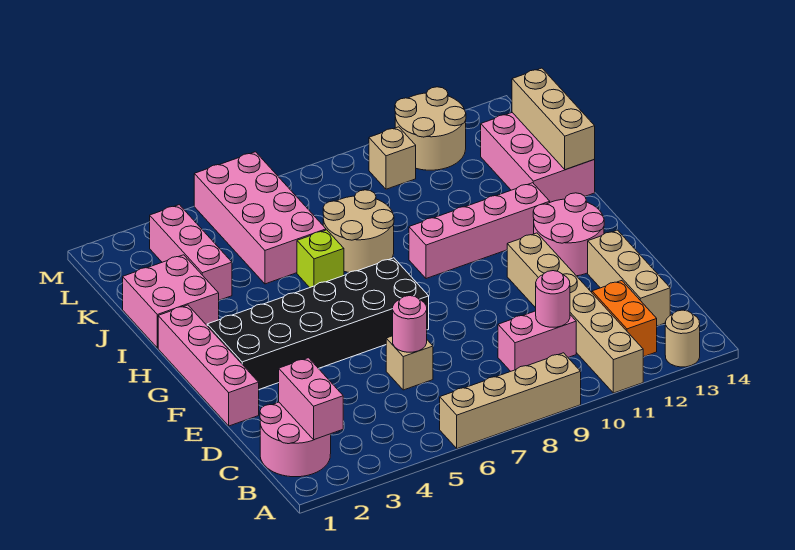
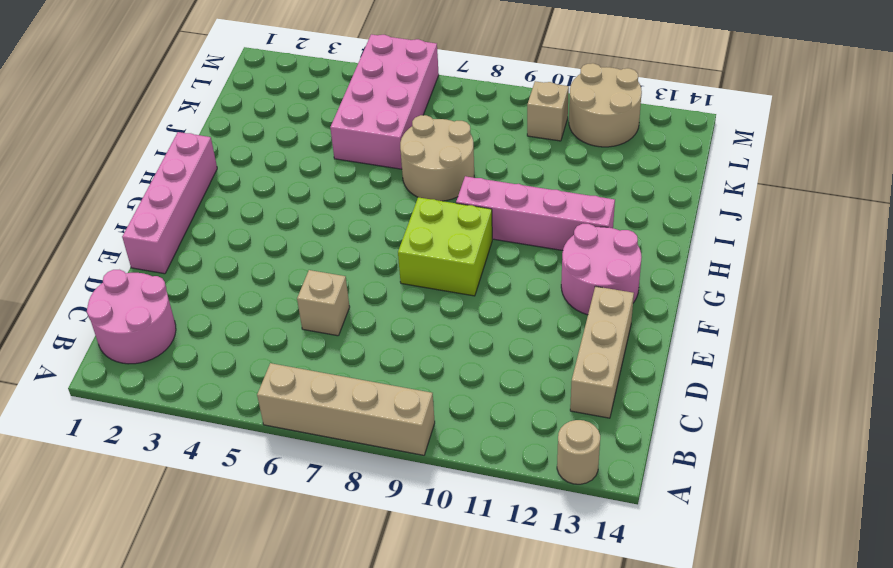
lime 2x2 brick [398,197,492,296] -> none
none -> tan 1x6 brick [507,233,643,393]
none -> orange 1x2 brick [592,281,657,357]
none -> pink 1x2 brick [498,311,576,371]

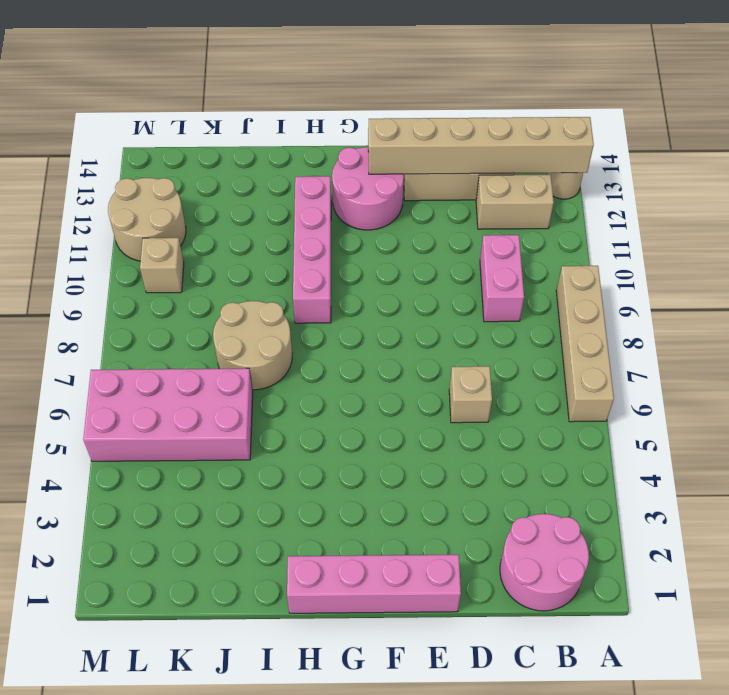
tan 1x6 brick [368,117,594,174] -> tan 1x6 brick moved to [507,233,643,393]
tan 1x2 brick [476,175,554,229] -> orange 1x2 brick [592,281,657,357]
none -> black 2x6 brick [207,258,429,389]
none -> pink 2x2 brick [123,255,219,348]
none -> lime 1x1 brick [297,230,344,288]

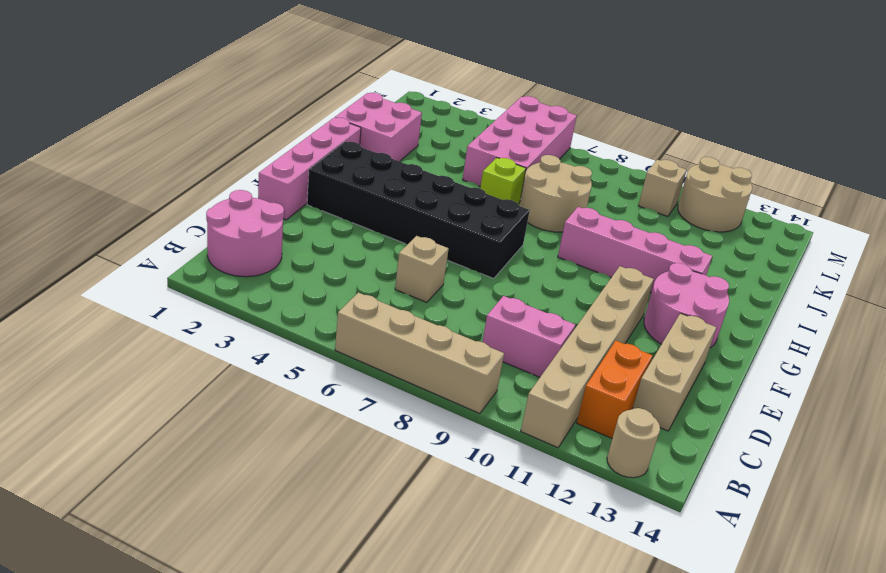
none -> pink 2x3 brick [481,113,595,202]
none -> pink 1x3 brick [150,205,232,300]
none -> pink 1x2 brick [279,358,343,440]

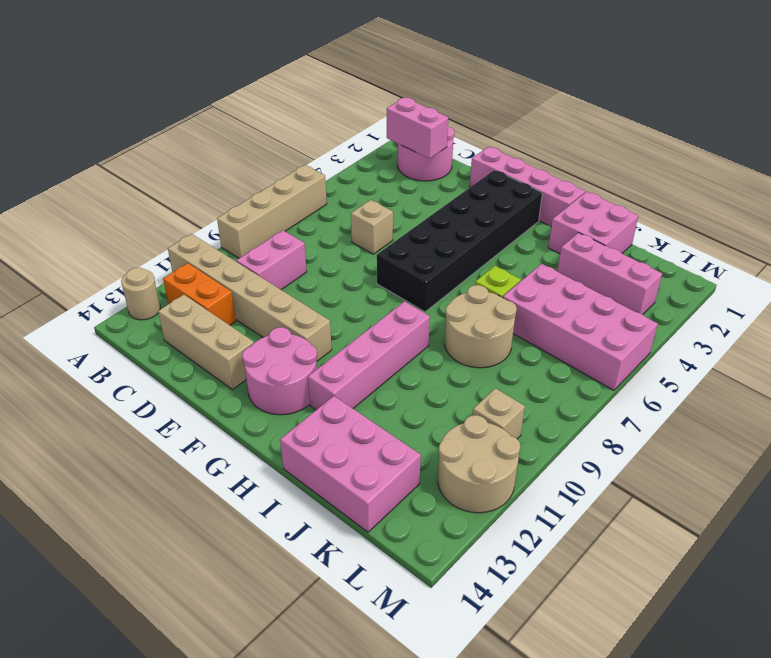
none -> pink 1x1 round brick [536,271,570,327]
none -> pink 1x1 round brick [393,296,427,352]
none -> tan 1x3 brick [512,68,595,170]

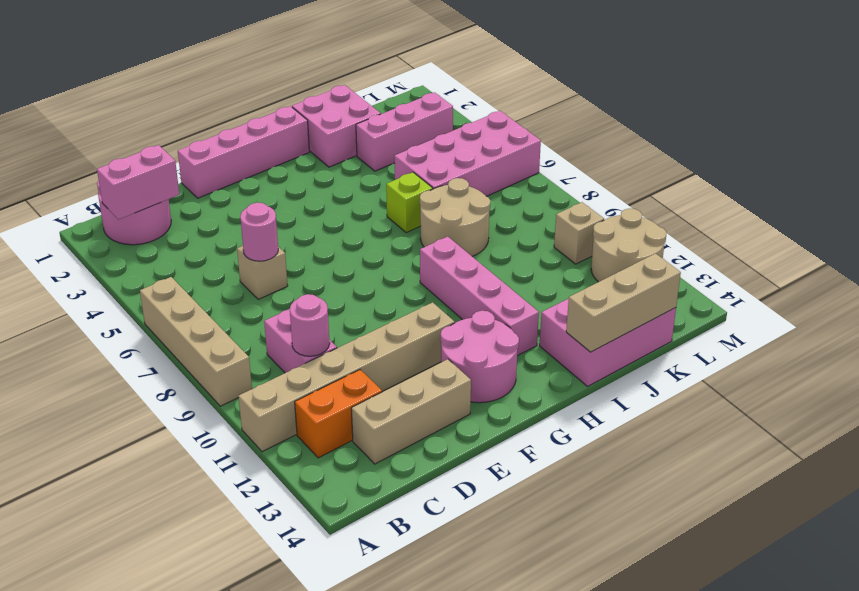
none -> tan 1x1 round brick [665,310,700,367]
none -> black 2x6 brick [207,258,429,389]

